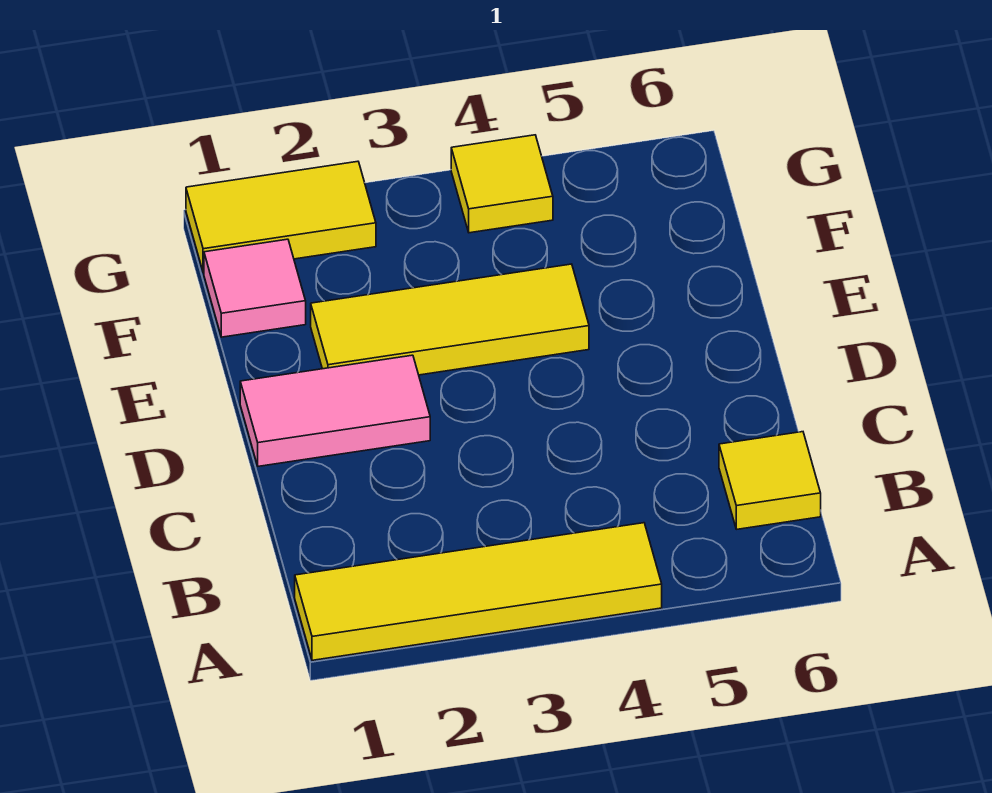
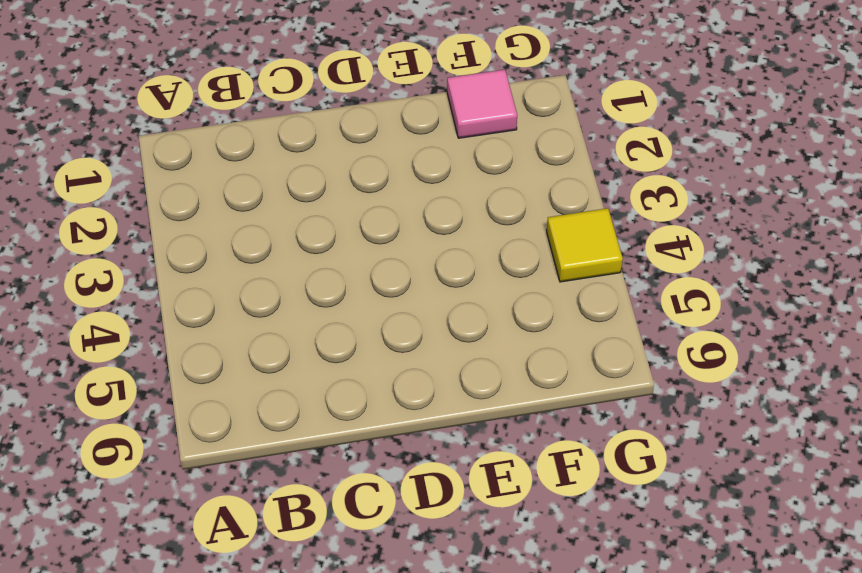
none -> yellow 1x4 tile [295,523,662,660]
none -> yellow 1x1 tile [719,432,821,529]

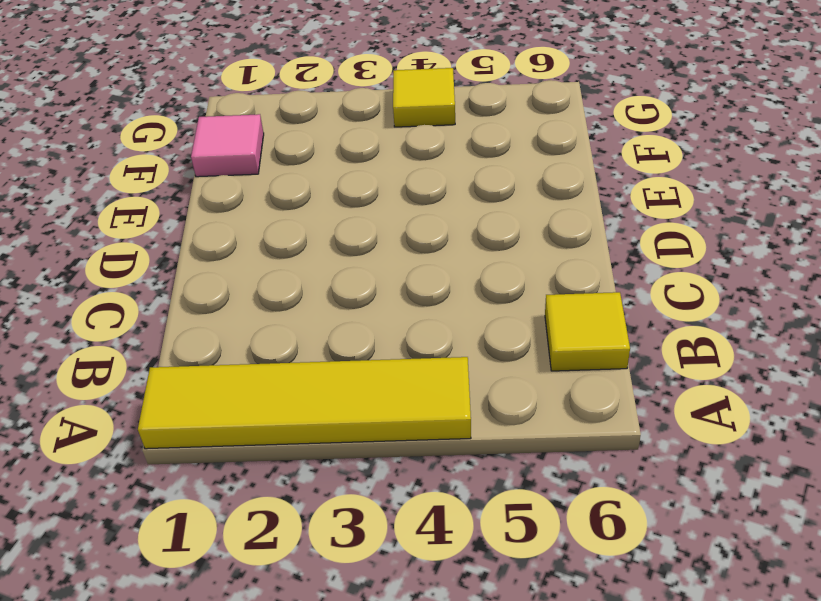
none -> pink 1x2 tile [240,355,430,466]
none -> yellow 1x3 tile [311,264,589,375]

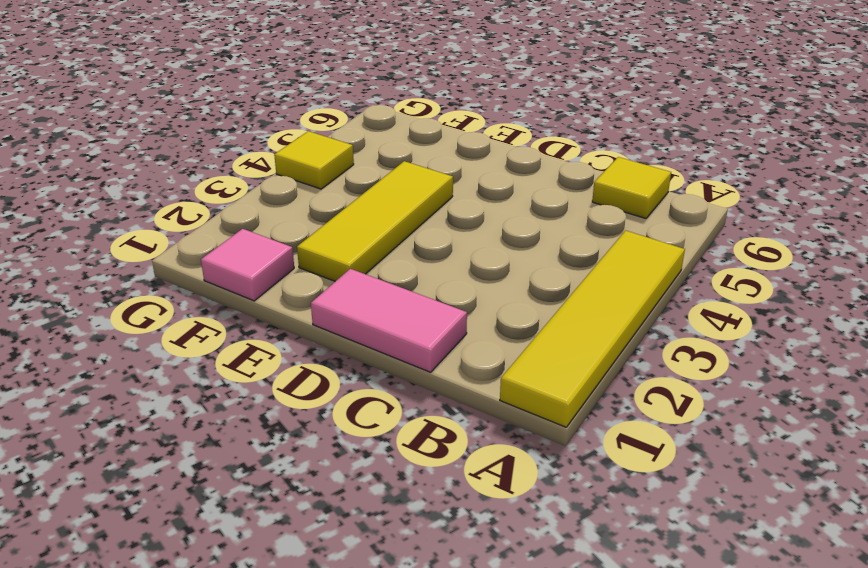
pink 1x2 tile [311,269,467,372] -> pink 1x2 tile turned to [240,355,430,466]
none -> yellow 1x2 tile [186,161,376,273]

